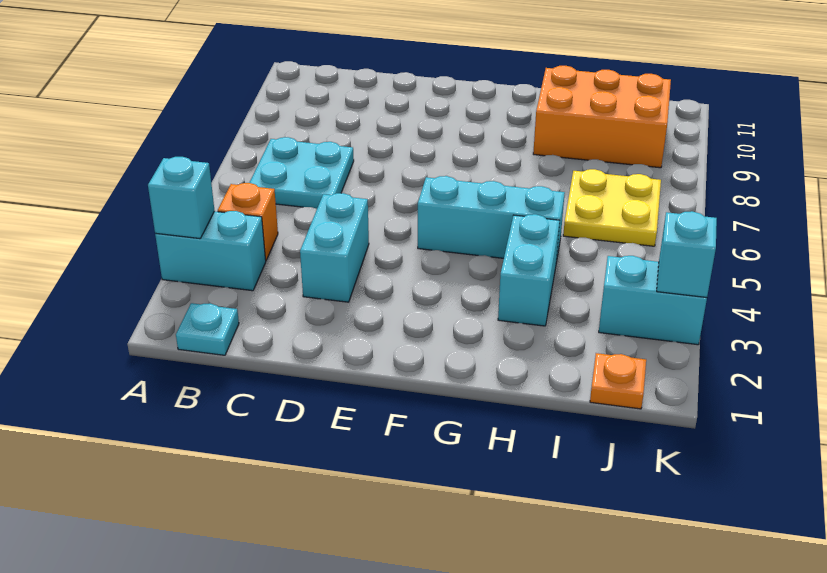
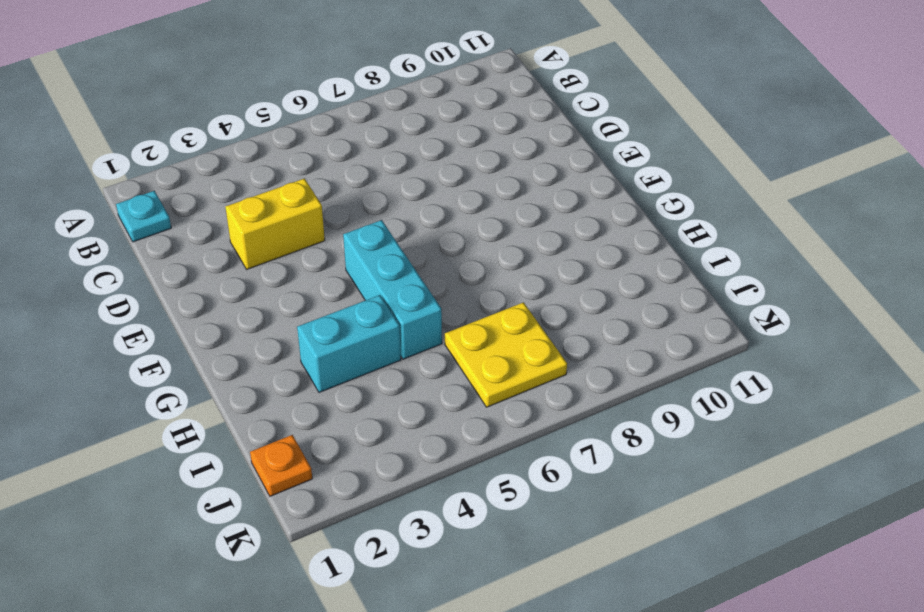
yellow 1x2 brick [225,178,325,269] -> cyan 1x2 brick [300,193,369,302]
none -> cyan 1x2 brick [155,211,266,291]
none -> orange 1x1 brick [218,183,278,260]
none -> cyan 2x2 plate [249,137,354,209]

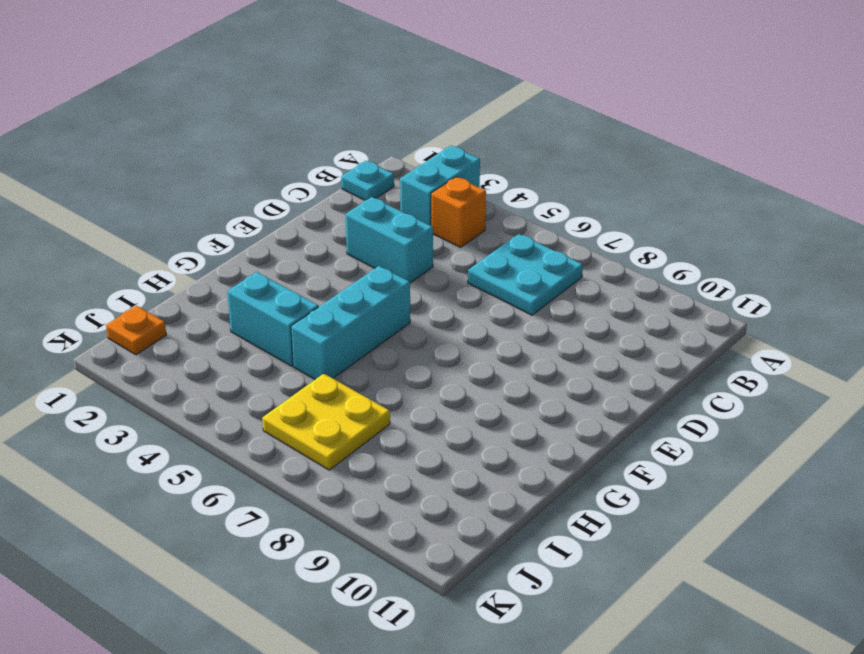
none -> orange 2x3 brick [533,66,671,168]
none -> cyan 1x2 brick [599,256,707,345]
none -> cyan 1x1 brick [148,157,215,239]

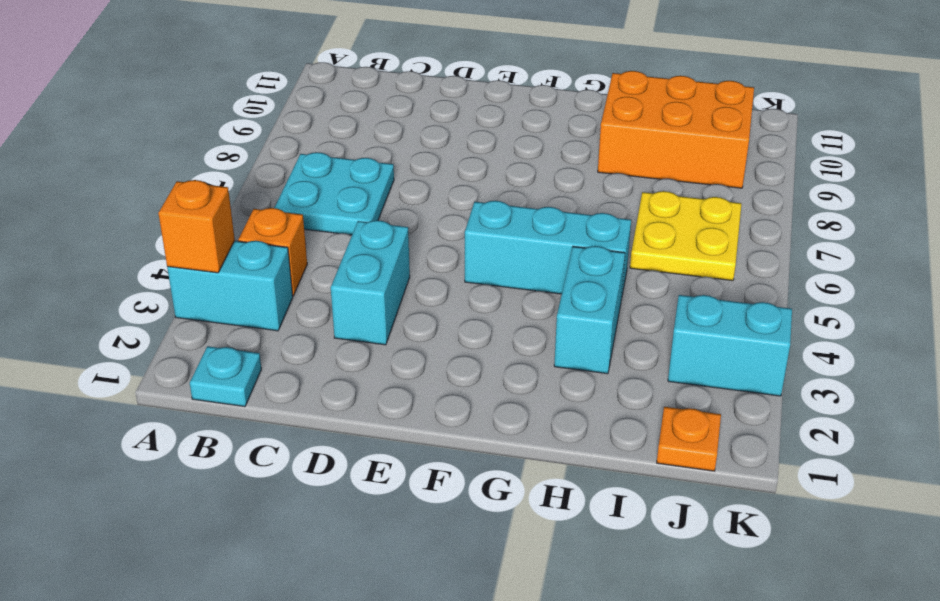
orange 1x1 brick [158,180,235,273] -> cyan 1x1 brick [148,157,215,239]
none -> cyan 1x1 brick [657,211,717,298]

